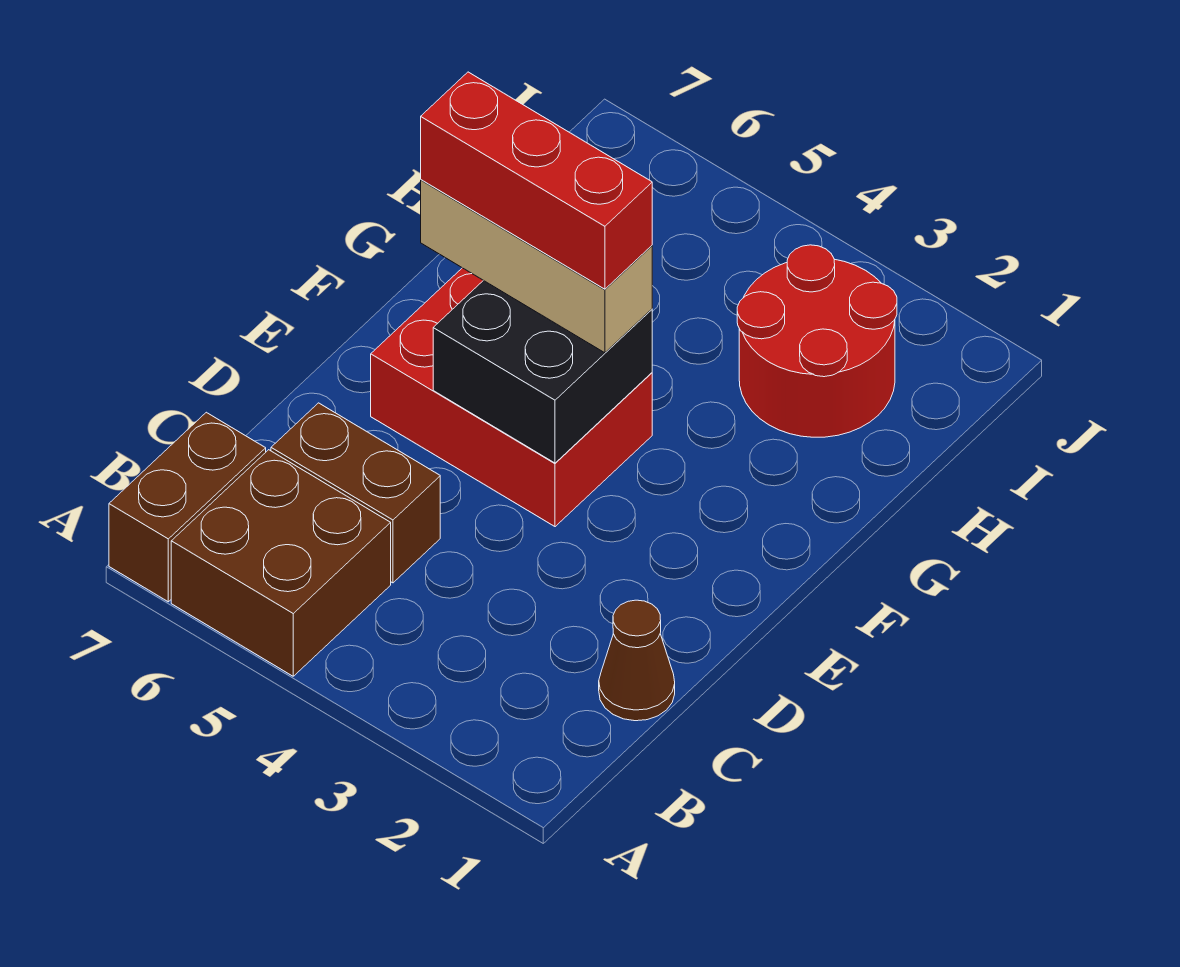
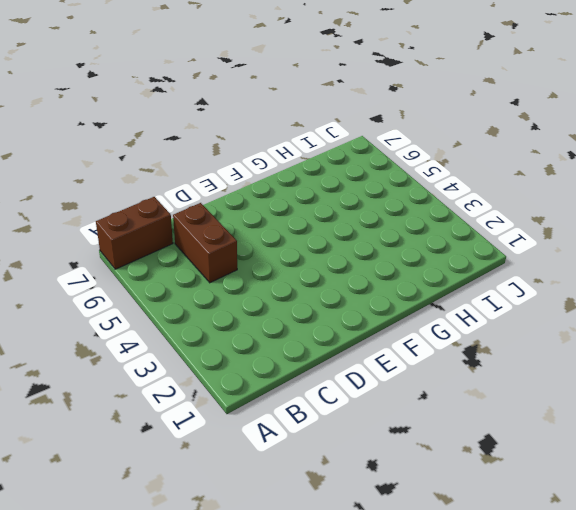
none -> brown 2x2 brick [171,450,391,676]
none -> brown 1x1 cone [599,600,675,721]

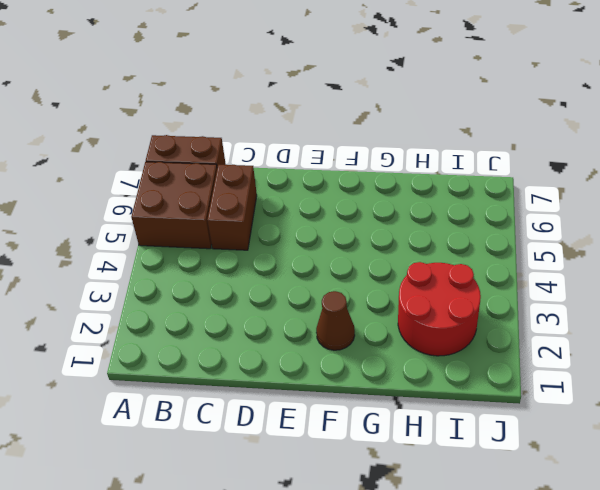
brown 1x1 cone [316,291,355,350] -> brown 1x1 cone moved to [599,600,675,721]
none -> red 2x3 brick [371,268,652,527]
none -> black 2x2 brick [433,280,652,463]

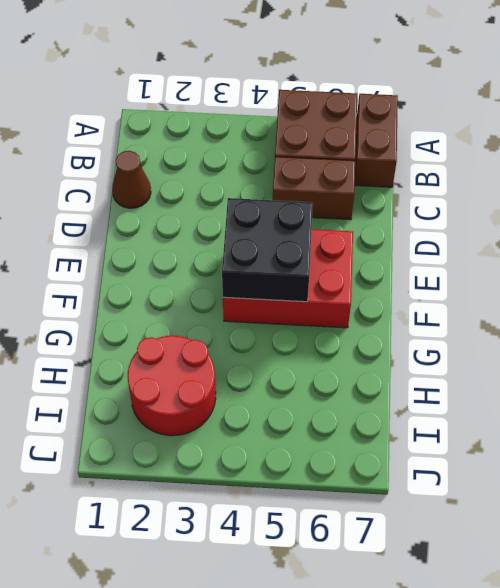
none -> tan 1x3 brick [421,180,652,353]
none -> red 1x3 brick [421,72,652,289]

